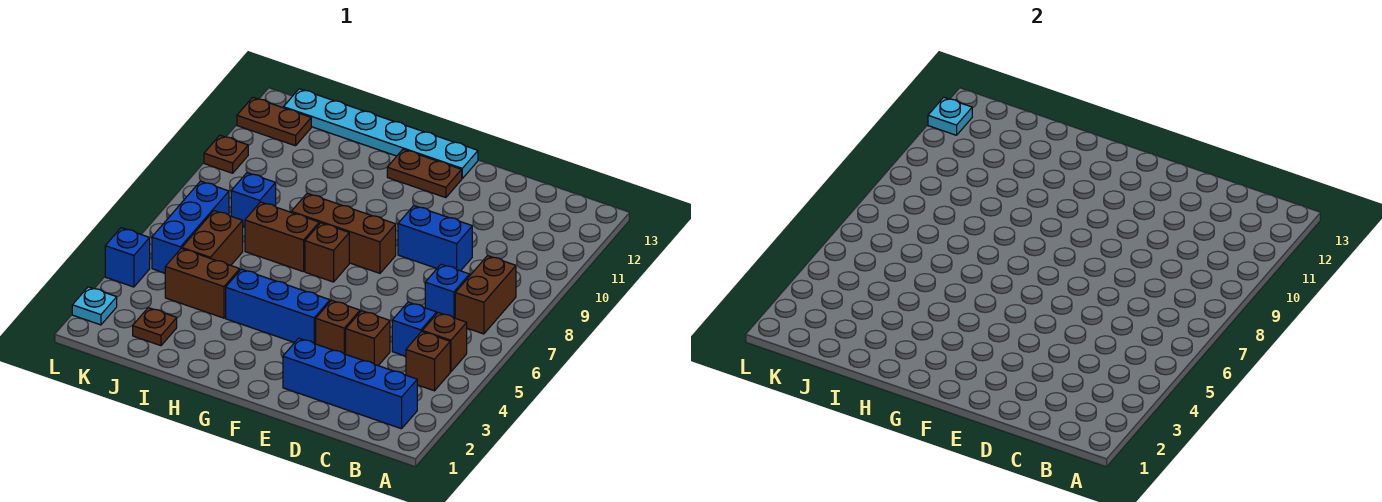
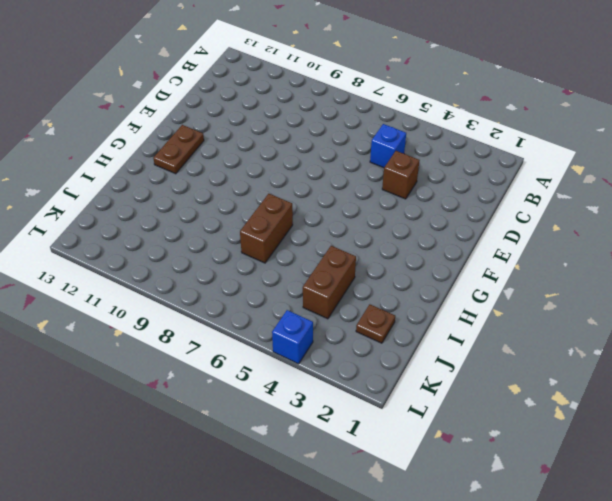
none -> blue 1x4 brick [283,338,417,429]
none -> brown 1x1 brick [406,332,450,391]
none -> brown 1x1 brick [422,313,467,372]

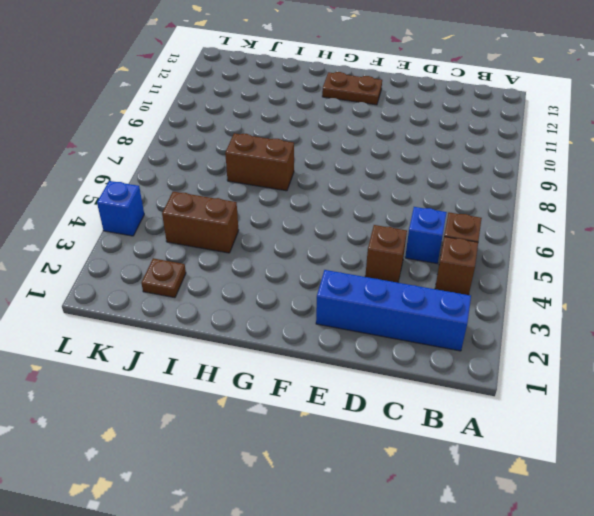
none -> brown 1x2 brick [455,256,516,334]
none -> blue 1x1 brick [425,264,470,318]
none -> blue 1x2 brick [398,206,472,271]

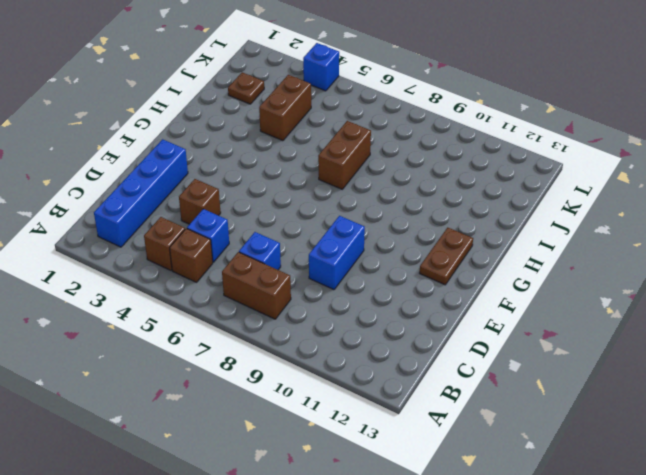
none -> brown 1x1 brick [316,300,360,354]
none -> blue 1x3 brick [226,269,330,344]
none -> brown 1x3 brick [291,193,396,273]

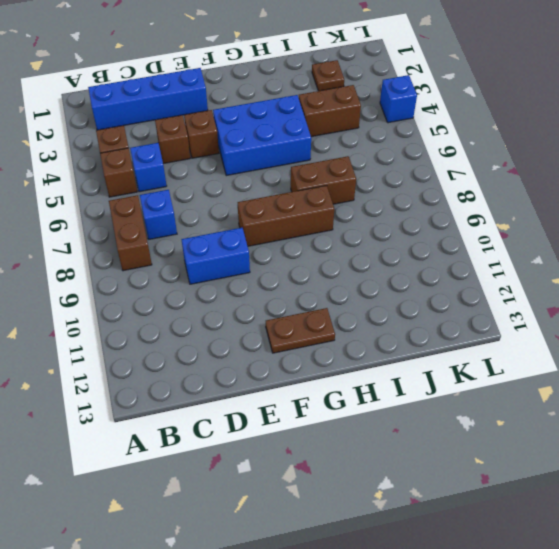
blue 2x3 brick [213,95,311,176] -> blue 1x3 brick [226,269,330,344]
none -> cyan 1x6 plate [283,89,478,178]
none -> brown 1x1 brick [305,223,349,282]
none -> brown 1x2 brick [182,211,243,265]

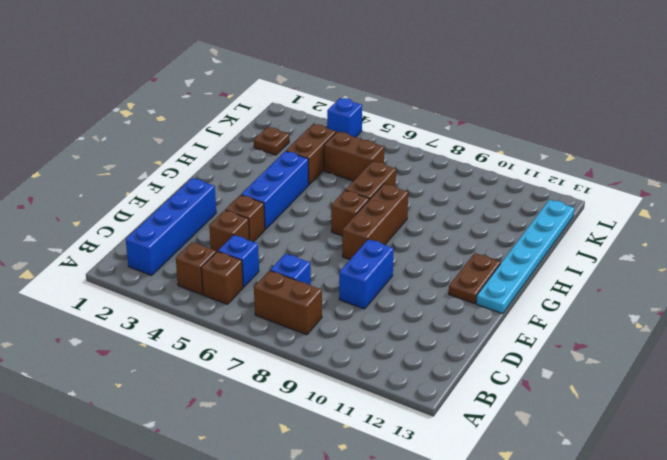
none -> blue 1x1 brick [231,173,276,227]
none -> blue 1x3 brick [152,181,229,273]
none -> brown 1x2 plate [237,97,311,146]

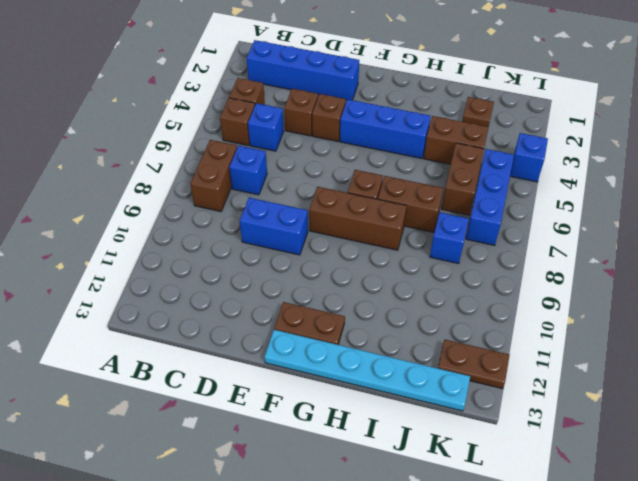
none -> cyan 1x1 plate [72,287,117,325]
none -> brown 1x1 plate [204,135,248,173]
none -> cyan 1x1 plate [928,97,972,135]

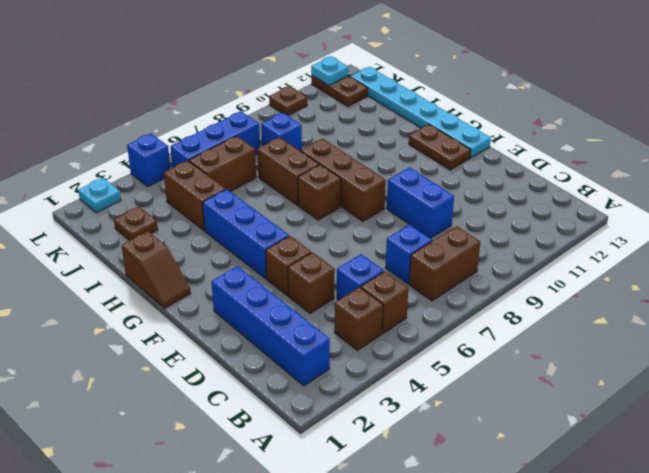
brown 1x2 slope [122,231,191,308] -> none

